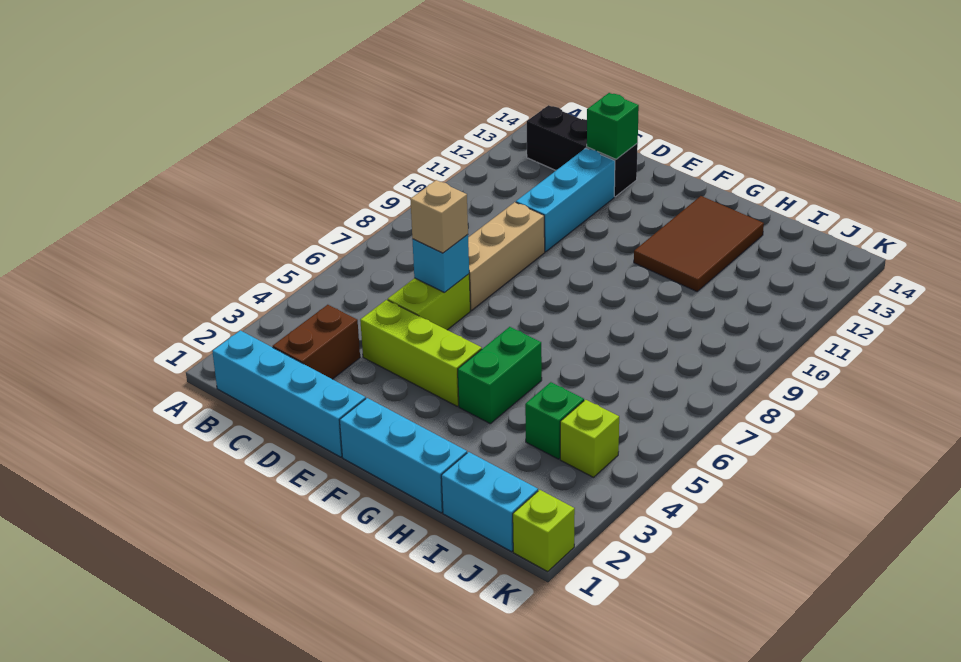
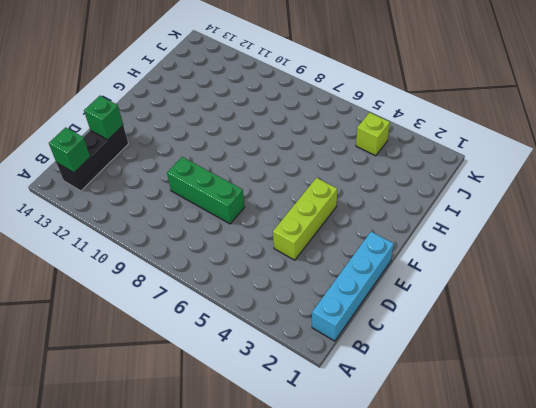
green 1x1 brick [49,127,90,172] -> green 1x1 brick moved to [525,382,584,459]
green 1x3 brick [167,157,245,224] -> tan 1x3 brick [468,202,545,310]
none -> brown 1x2 brick [273,305,360,379]
none -> lime 1x2 brick [388,274,470,330]
none -> cyan 1x3 brick [516,148,615,252]

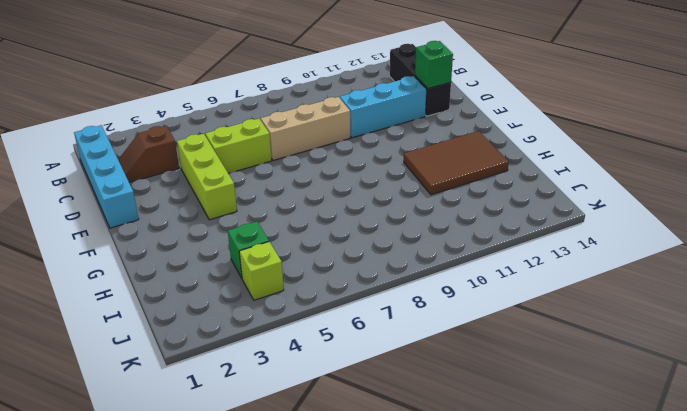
brown 1x2 slope [118,126,179,182] -> brown 1x2 brick [273,305,360,379]
none -> cyan 1x3 brick [340,398,467,513]
none -> green 1x2 brick [458,327,542,424]
none -> cyan 1x2 brick [441,452,538,552]

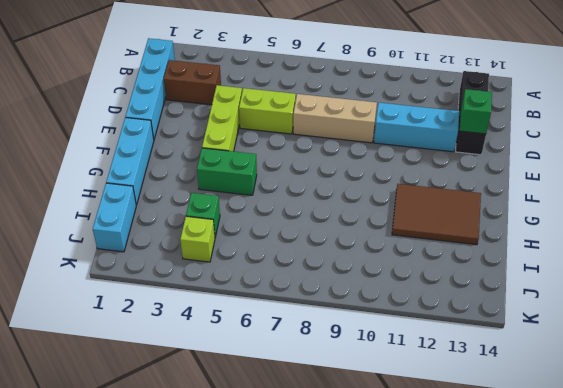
none -> lime 1x1 brick [513,490,575,572]
none -> cyan 1x1 brick [412,235,469,293]
none -> tan 1x1 brick [410,180,468,253]

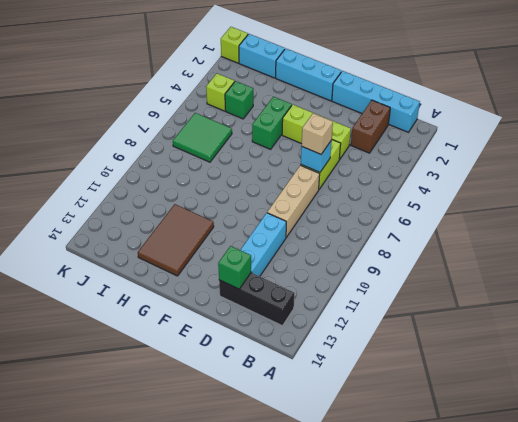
green 2x2 tile [173,113,232,162] -> none

